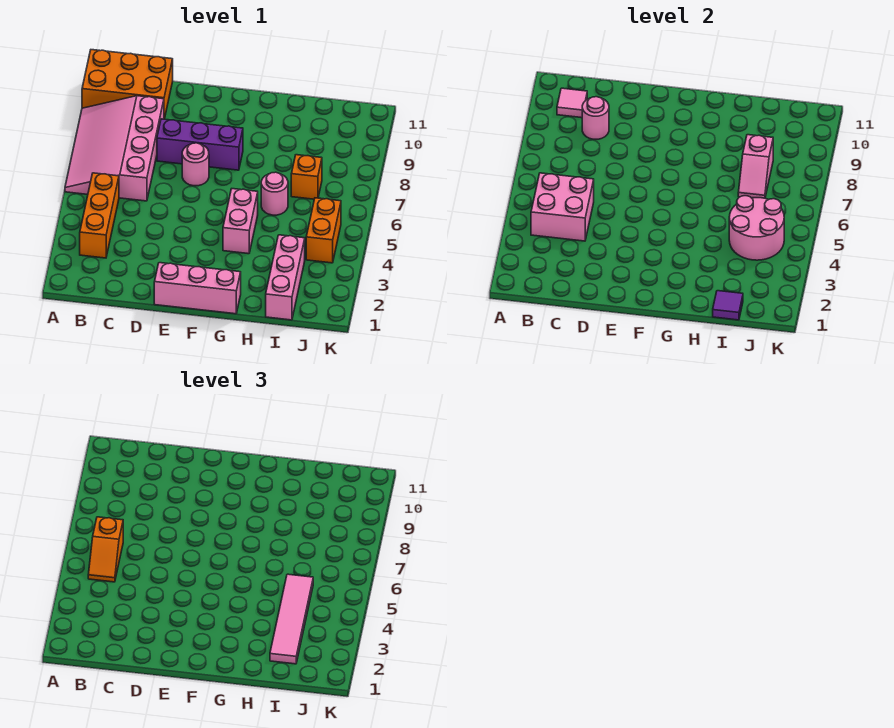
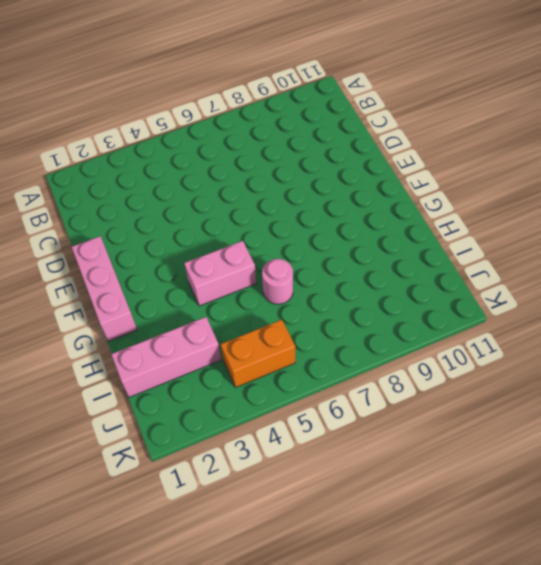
none -> pink 3x4 slope [65,96,164,201]
none -> orange 2x3 brick [82,50,173,119]
none -> orange 1x3 brick [80,173,119,258]

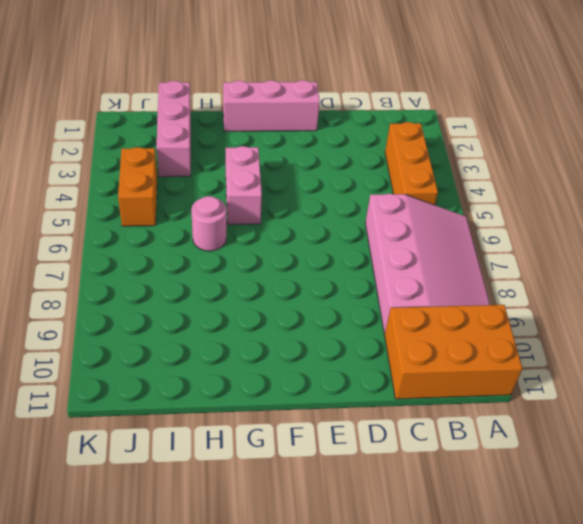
none -> purple 1x3 brick [157,119,243,170]
none -> pink 1x1 round brick [182,143,209,186]
none -> orange 1x1 brick [291,155,322,199]

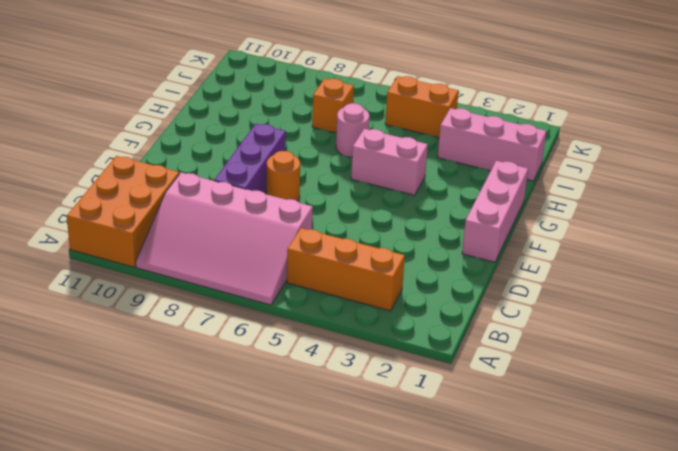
orange 1x1 round brick [266,151,300,201] -> pink 1x1 round brick [182,143,209,186]
none -> pink 2x2 brick [531,173,594,241]
none -> pink 1x1 tile [557,88,587,118]
none -> pink 1x1 round brick [582,97,609,139]

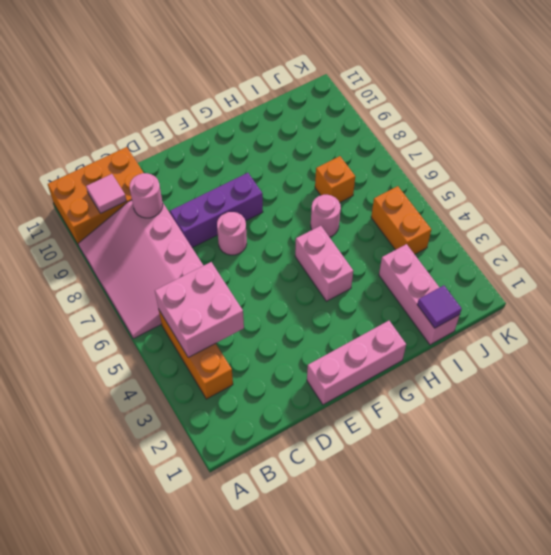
none -> pink 2x2 round brick [729,196,784,260]
none -> pink 1x2 slope [738,135,773,198]
none -> orange 1x2 slope [88,517,123,582]

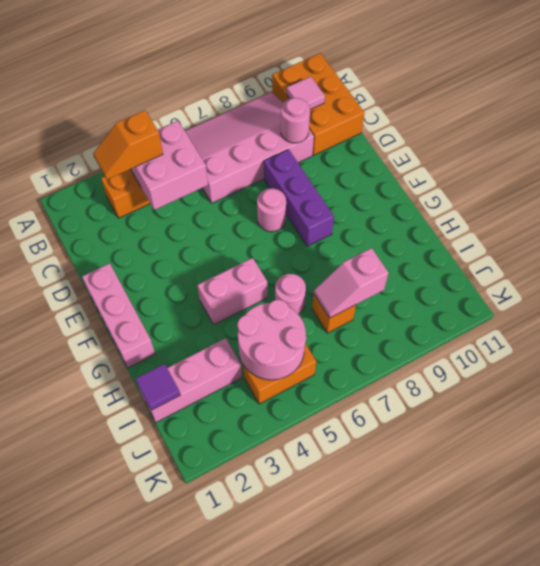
orange 1x2 slope [93,110,163,179] -> orange 1x2 slope moved to [88,517,123,582]
none -> pink 1x4 tile [270,574,313,664]

